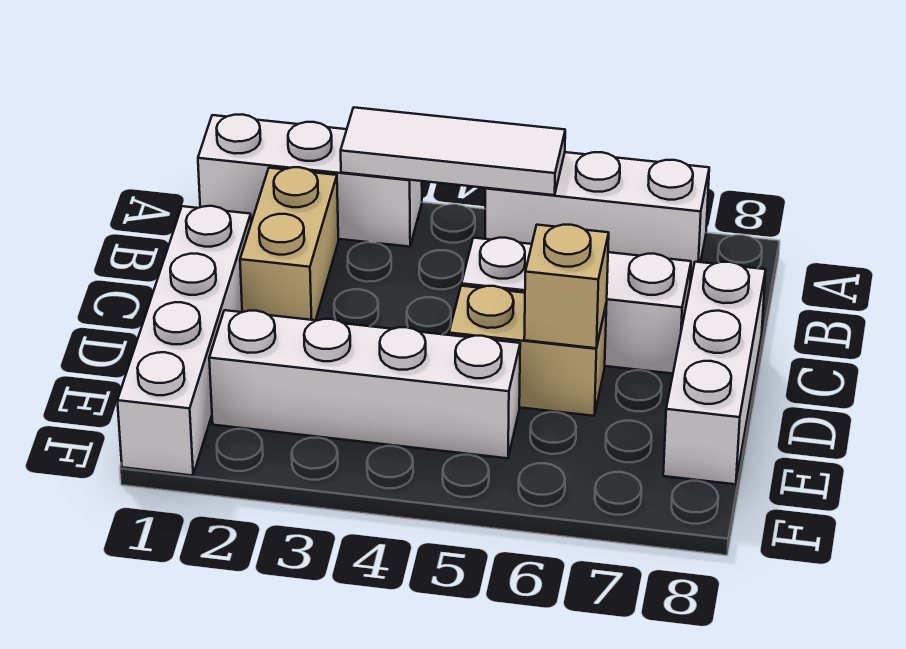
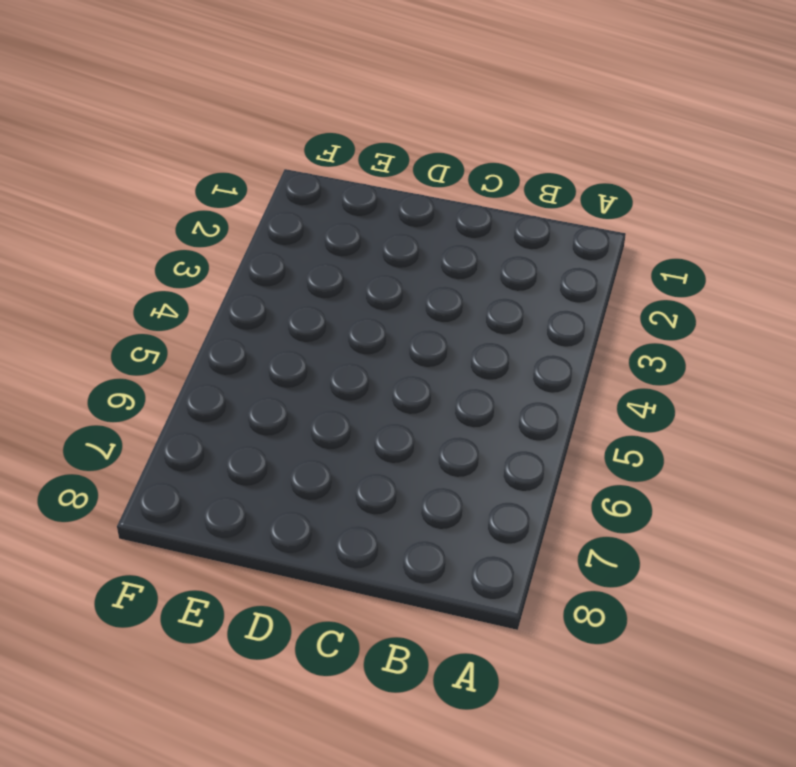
none -> white 1x3 brick [198,114,422,247]
none -> white 1x3 brick [485,152,709,277]

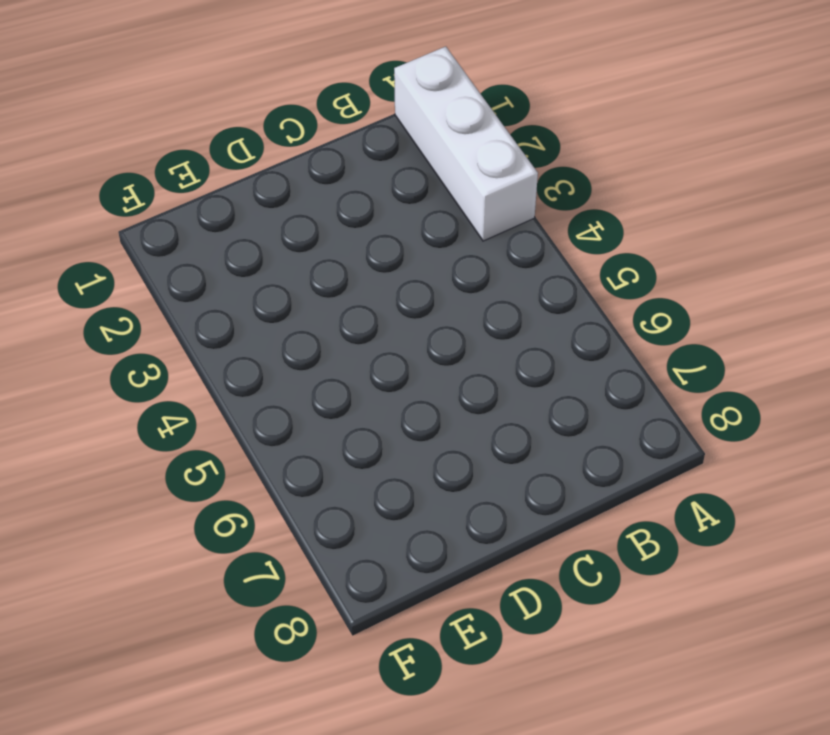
none -> white 1x3 brick [485,152,709,277]
none -> tan 1x2 brick [240,167,338,320]

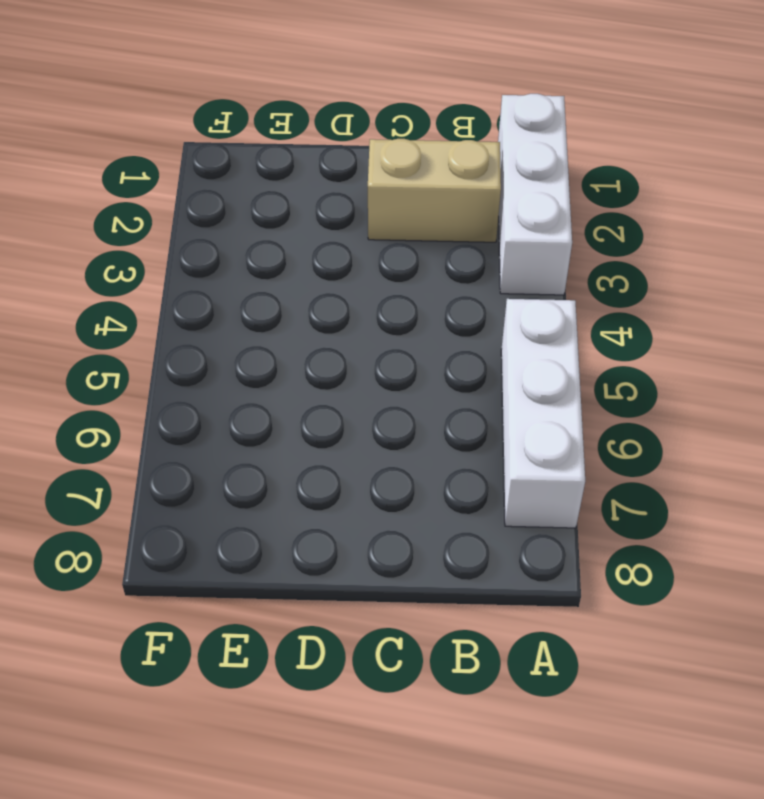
none -> white 1x4 brick [117,206,251,476]
none -> white 1x3 brick [462,238,691,374]

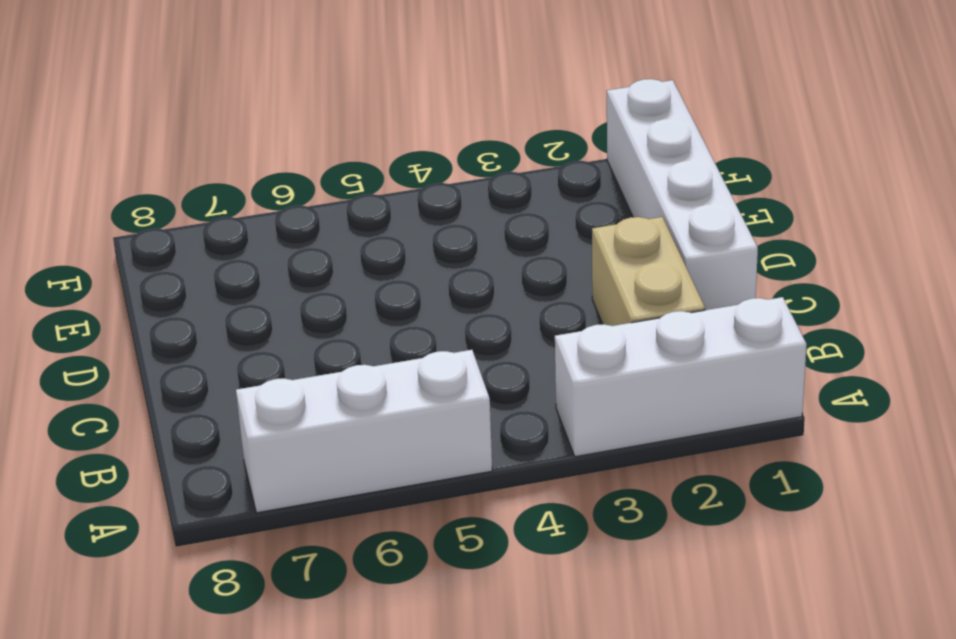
none -> white 1x3 brick [462,238,691,374]
none -> white 1x3 brick [663,262,766,484]

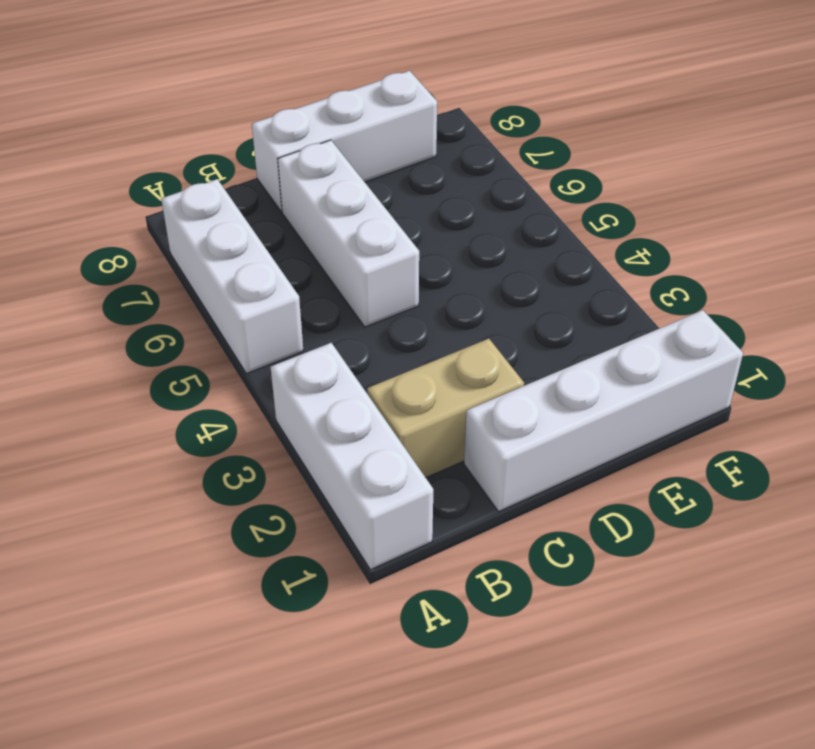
none -> tan 1x2 brick [449,286,607,416]
none -> white 1x4 brick [209,310,520,458]

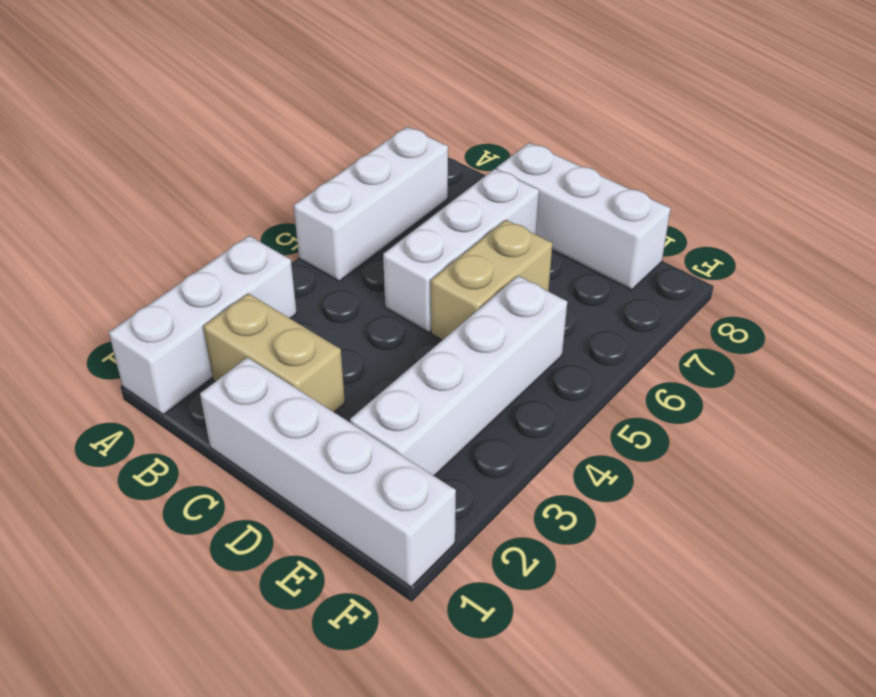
none -> white 1x3 tile [341,107,565,195]
none -> tan 1x1 brick [524,225,609,348]

